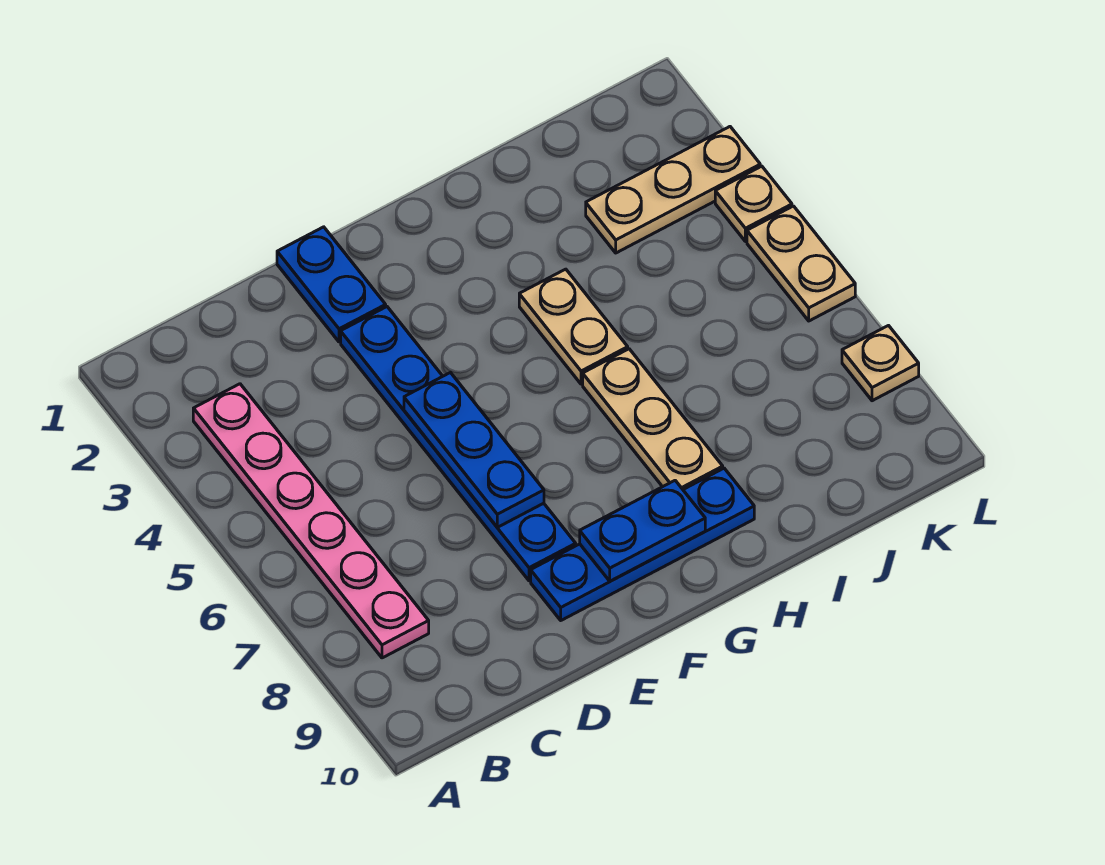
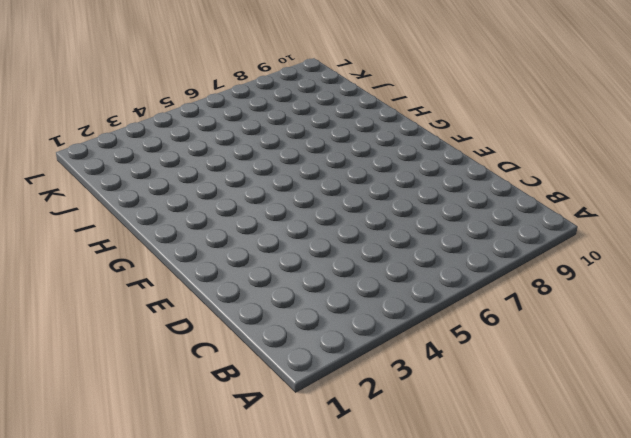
none -> pink 1x6 plate [193,384,429,658]
none -> blue 1x2 plate [277,227,386,342]
none -> blue 1x6 plate [341,307,576,581]

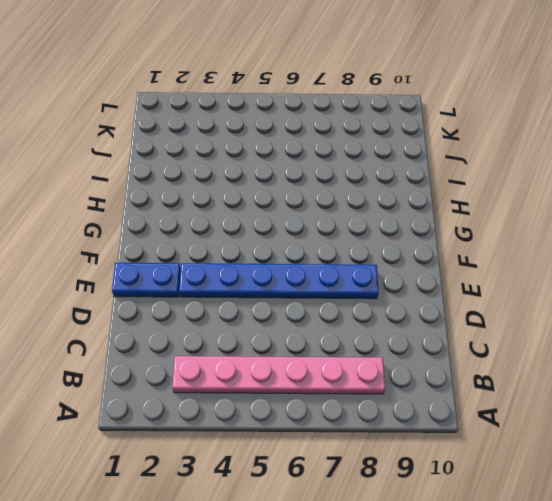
none -> blue 1x4 plate [531,468,754,620]
none -> tan 1x2 plate [519,269,628,384]
none -> tan 1x3 plate [583,349,723,489]

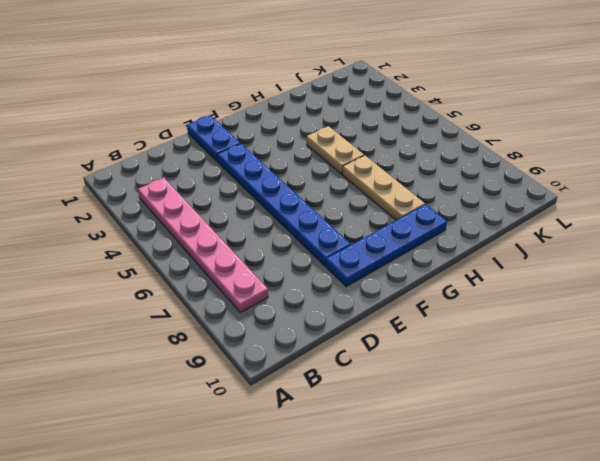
none -> tan 1x3 plate [586,127,760,253]
none -> tan 1x1 plate [715,166,792,241]
none -> tan 1x2 plate [747,206,855,321]

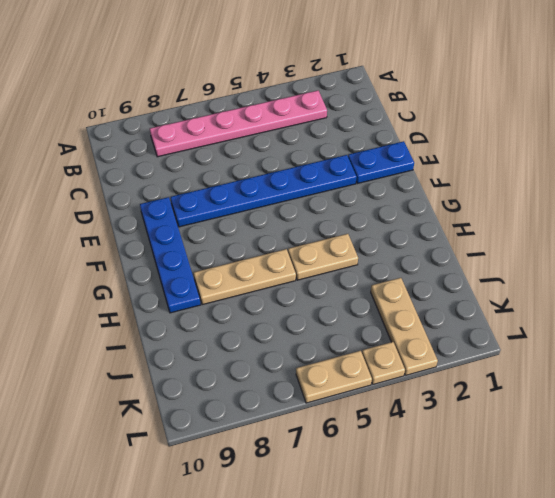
none -> tan 1x1 plate [842,326,919,401]
none -> blue 1x3 plate [404,373,544,527]
none -> blue 1x2 plate [580,481,705,581]

